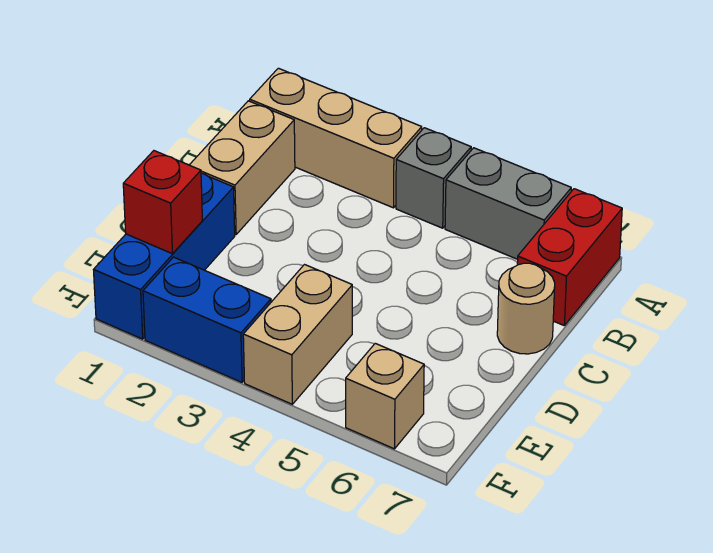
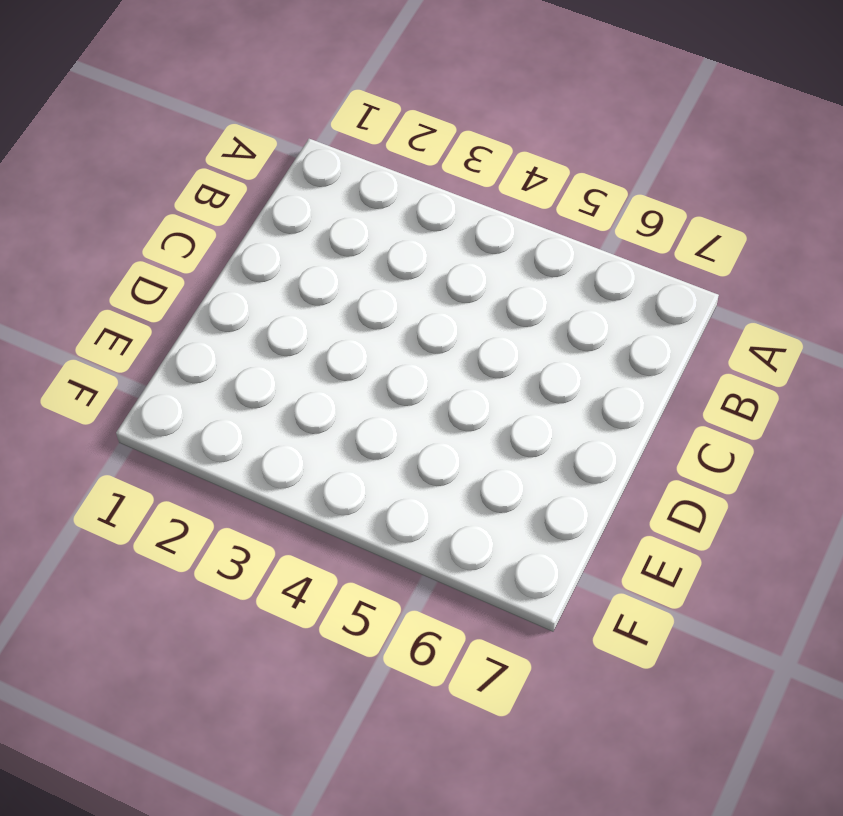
none -> tan 1x3 brick [250,68,422,208]
none -> grey 1x1 brick [396,128,471,228]

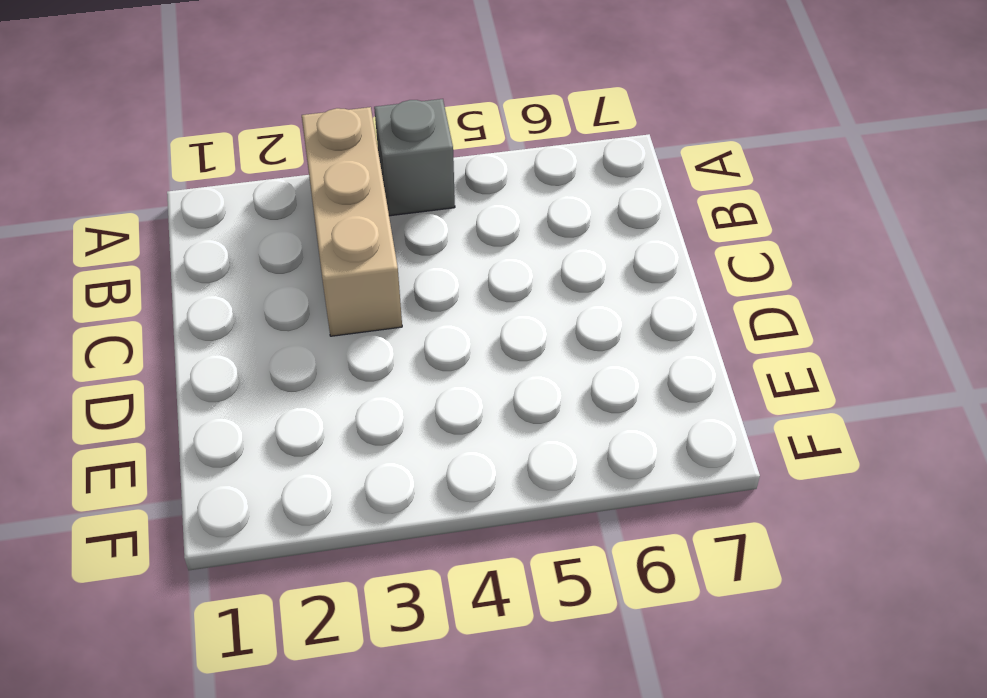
tan 1x3 brick [302,107,402,336] -> tan 1x3 brick turned to [250,68,422,208]
none -> grey 1x2 brick [445,148,571,259]
none -> red 1x2 brick [517,189,622,325]

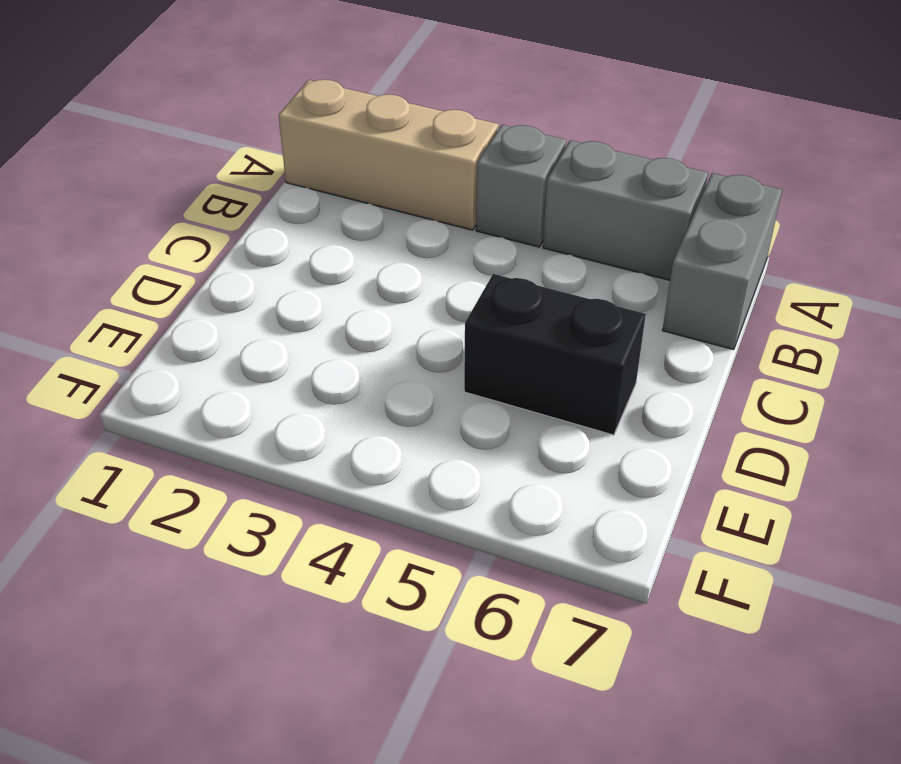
grey 1x2 brick [662,173,782,350] -> red 1x2 brick [517,189,622,325]
black 1x2 brick [464,274,646,435] -> none
none -> tan 1x2 brick [190,101,295,235]
none -> tan 1x1 round brick [497,263,555,354]

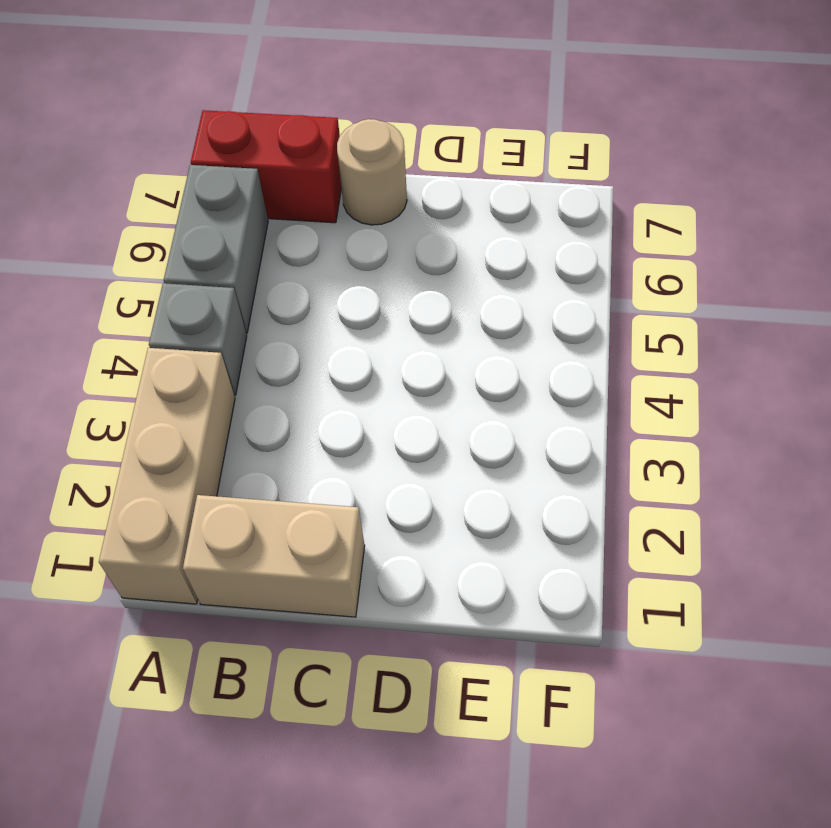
none -> blue 1x3 brick [93,173,235,339]
none -> tan 1x2 brick [243,265,352,404]

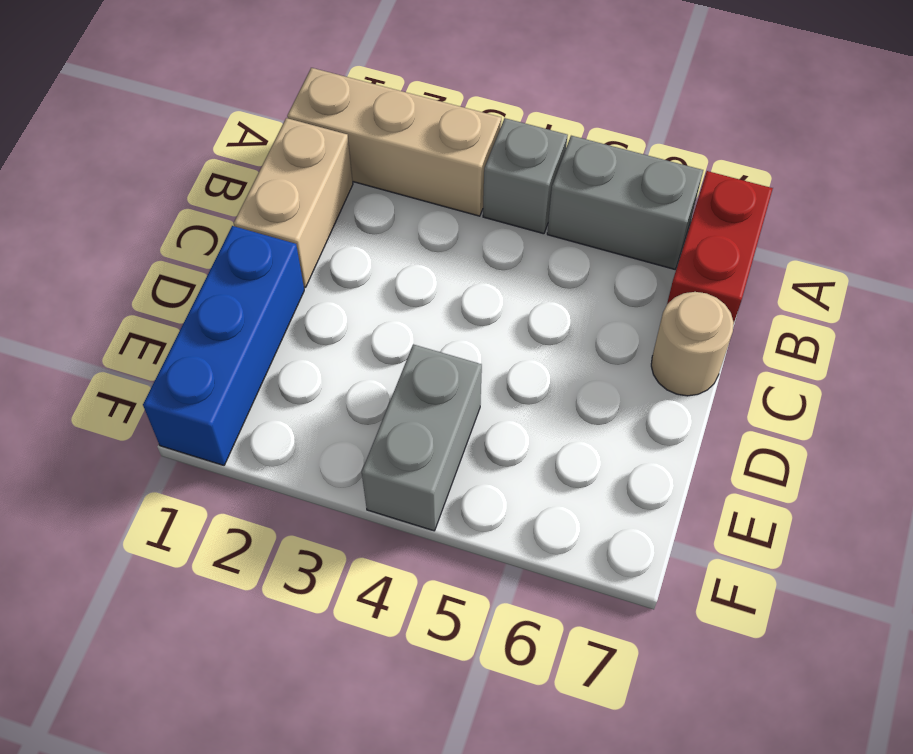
grey 1x2 brick [362,344,482,531] -> tan 1x2 brick [243,265,352,404]
none -> blue 1x2 brick [143,257,271,382]
none -> tan 1x1 brick [346,343,424,449]

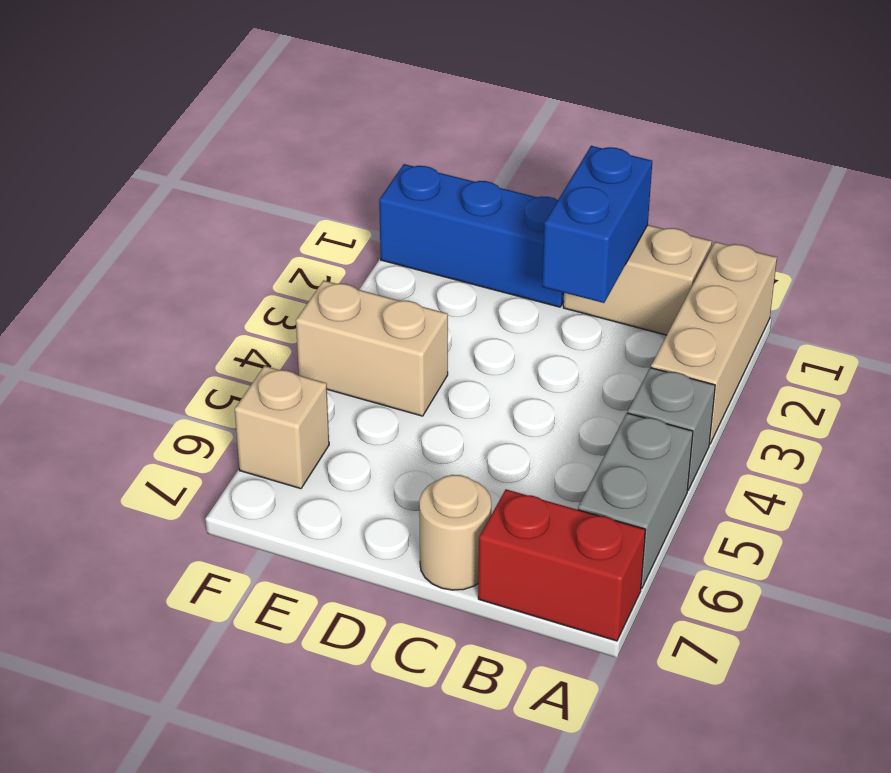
blue 1x2 brick [542,146,652,303] -> blue 1x2 brick moved to [143,257,271,382]
none -> red 1x1 brick [123,151,202,254]

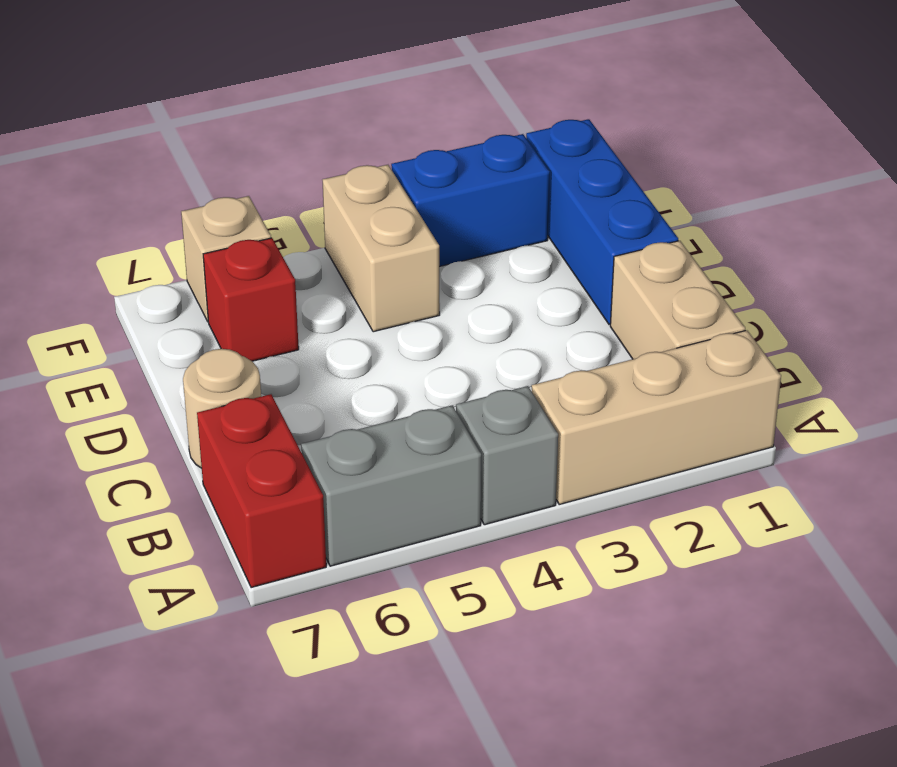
red 1x1 brick [203,238,299,361] -> red 1x1 brick moved to [123,151,202,254]

